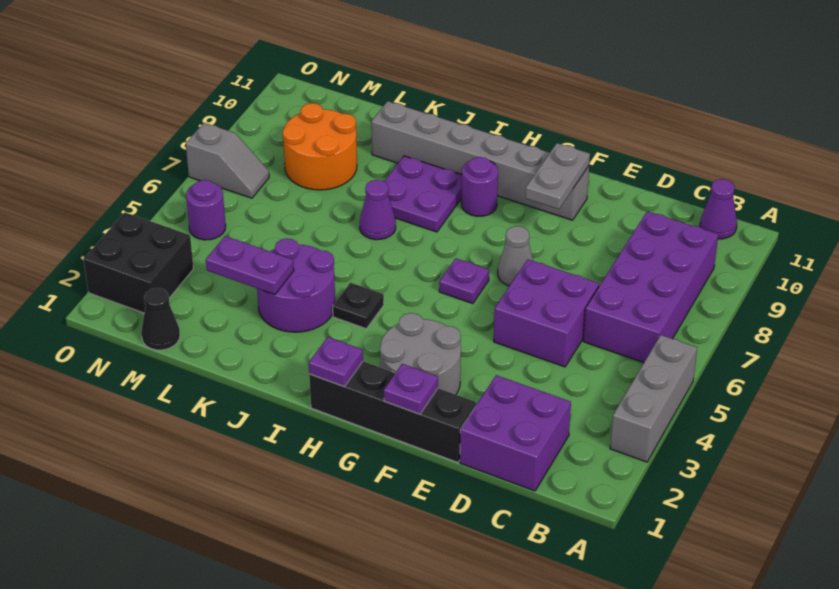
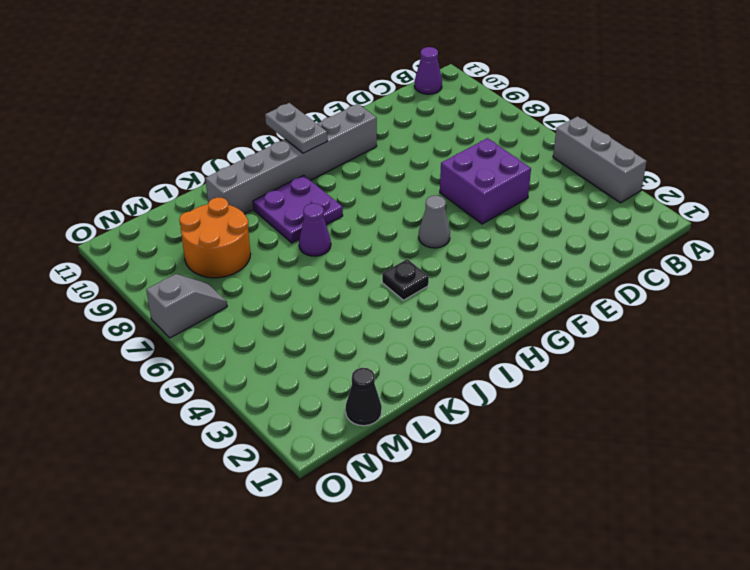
grey 1x1 cone [419,196,450,248] -> grey 1x1 cone moved to [498,226,533,286]
grey 1x2 plate [265,103,327,153] -> grey 1x2 plate moved to [525,143,590,209]
none -> purple 2x4 brick [583,211,718,363]
none -> purple 2x2 brick [460,375,571,491]
none -> black 1x4 brick [309,361,476,462]

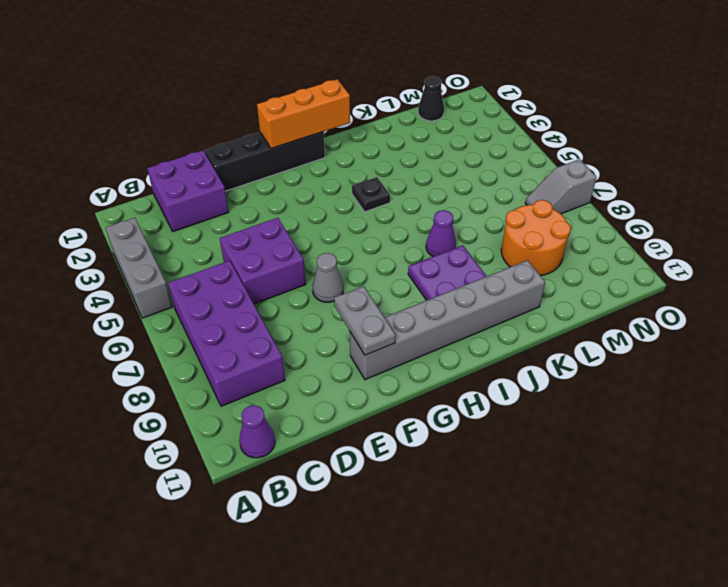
orange 1x3 brick [257,79,350,149] -> purple 1x1 plate [309,337,363,387]
none -> grey 2x2 round brick [380,313,461,395]
none -> purple 1x1 plate [439,258,489,304]
none -> purple 1x1 round brick [461,157,498,216]

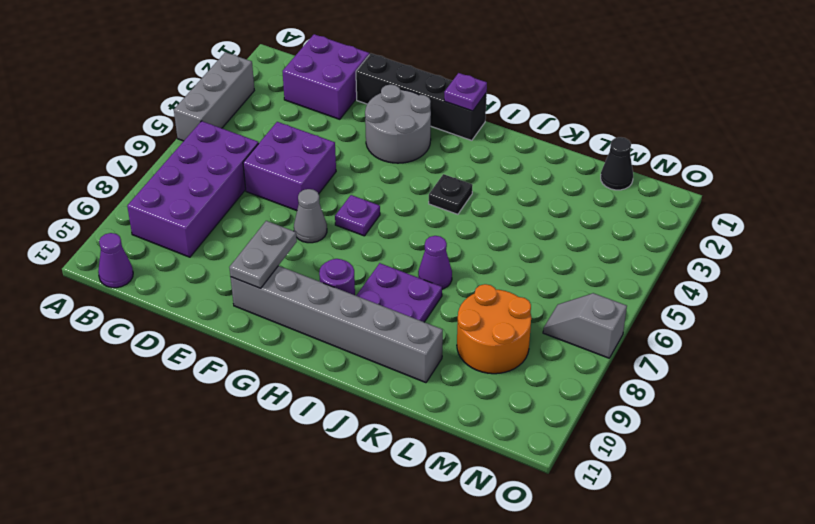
none -> purple 2x2 round brick [257,238,335,332]
none -> black 2x2 brick [84,212,193,313]
none -> purple 1x1 round brick [186,180,226,240]

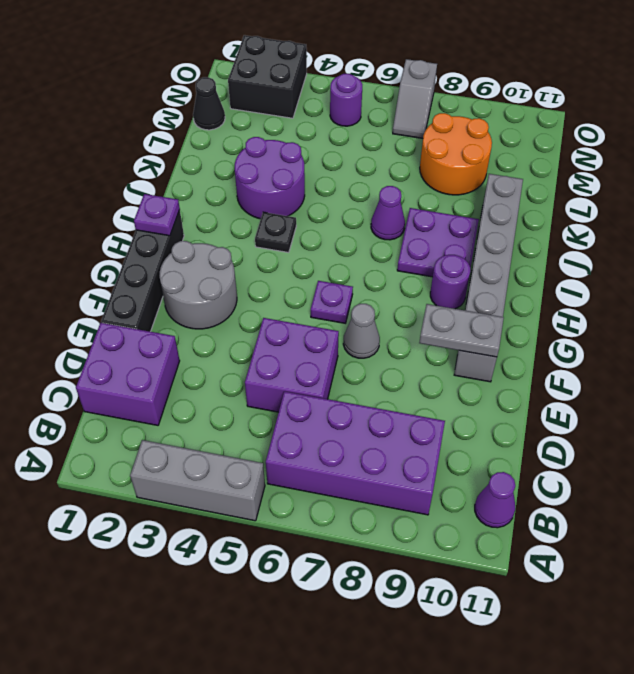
none -> purple 1x1 plate [384,364,438,414]
none -> purple 1x2 plate [206,236,294,295]

